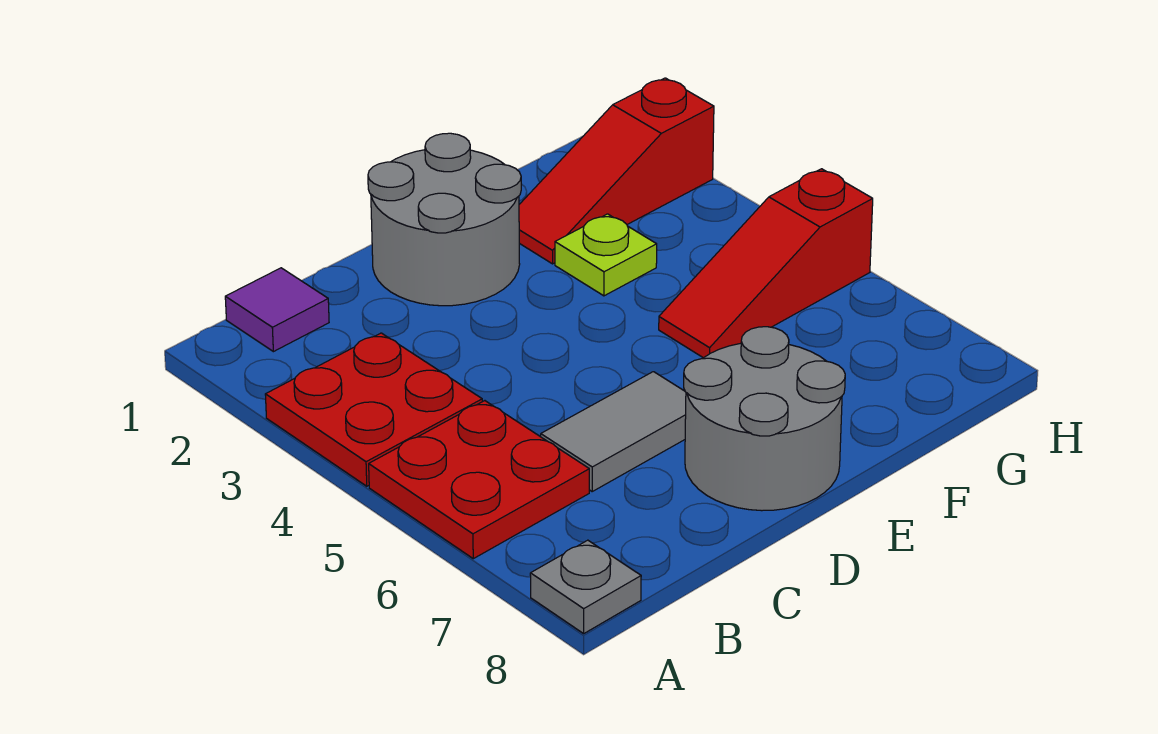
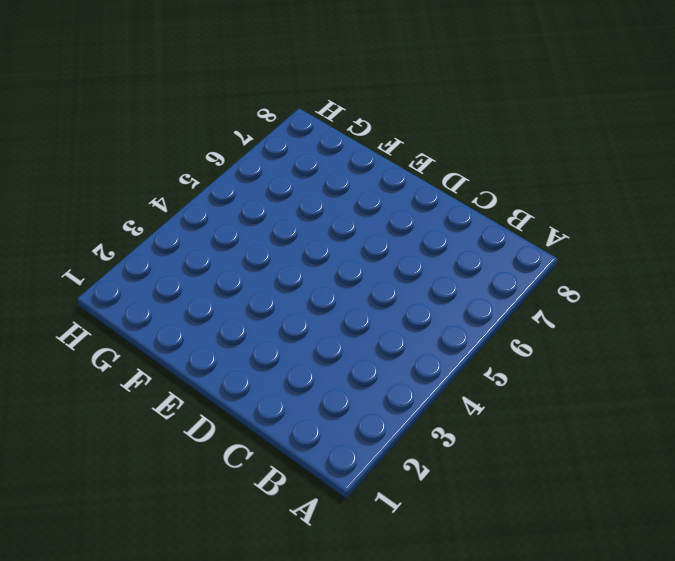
none -> red 2x2 plate [265,333,482,486]
none -> red 2x2 plate [369,401,589,559]

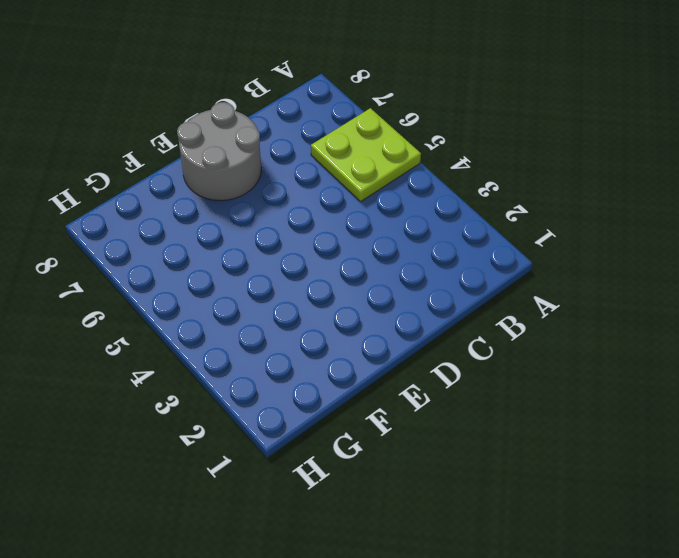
lime 2x2 plate [311,108,421,201] -> red 2x2 plate [369,401,589,559]
none -> red 2x2 plate [265,333,482,486]
none -> grey 1x1 plate [530,540,641,634]

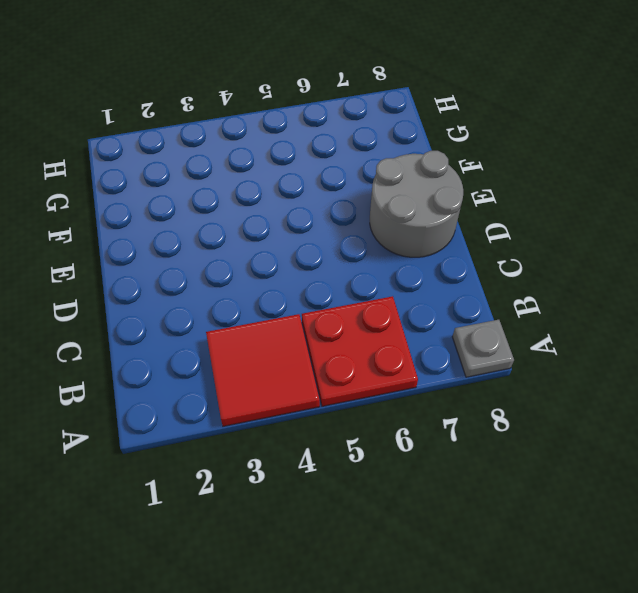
red 2x2 tile [206,314,320,426] -> red 2x2 plate [265,333,482,486]
none -> purple 1x1 tile [225,268,329,352]
none -> grey 1x2 tile [541,372,686,491]

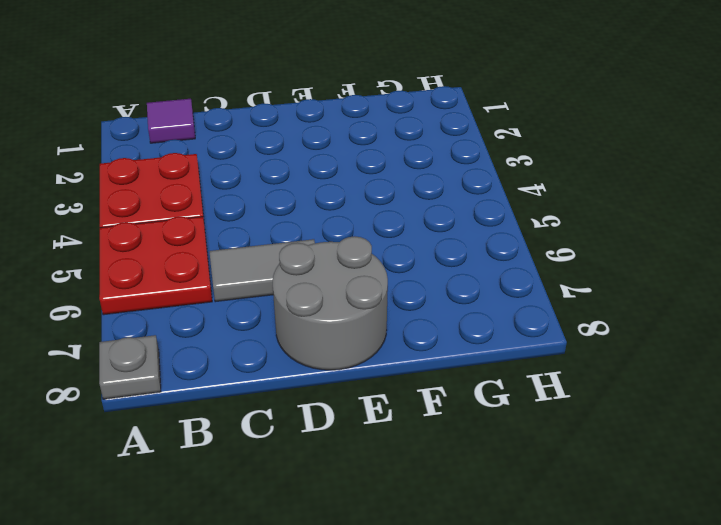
none -> grey 2x2 round brick [368,133,521,306]
none -> red 1x3 slope [519,78,714,264]

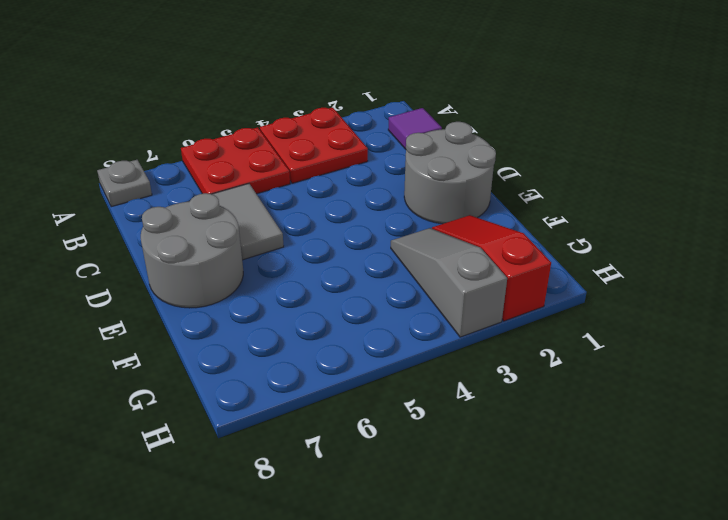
grey 1x3 slope [391,228,507,337] -> lime 1x1 plate [555,214,657,296]
none -> red 1x3 slope [659,169,873,358]

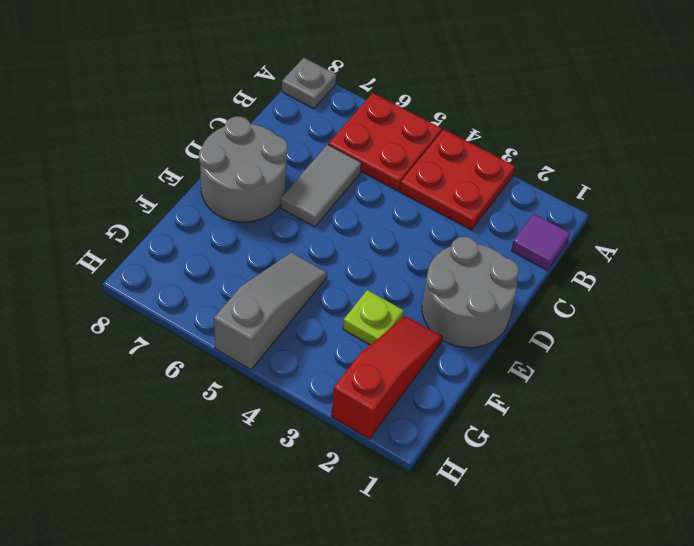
grey 1x3 slope [214,253,327,370] -> red 1x3 slope [659,169,873,358]

